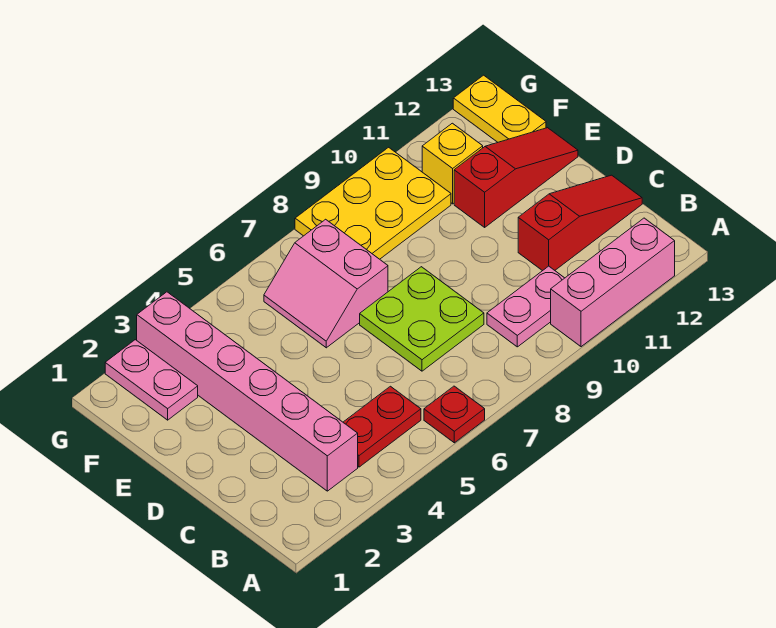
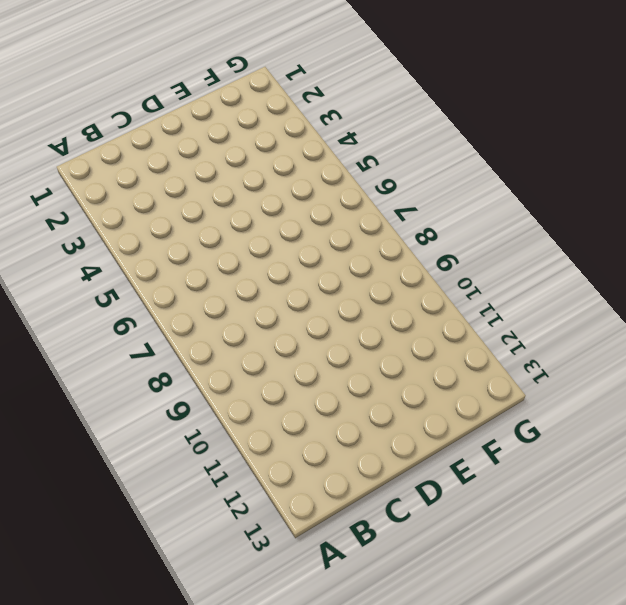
none -> red 1x1 plate [424,386,485,443]
none -> pink 1x3 brick [551,218,675,347]
none -> pink 1x6 brick [137,292,358,491]

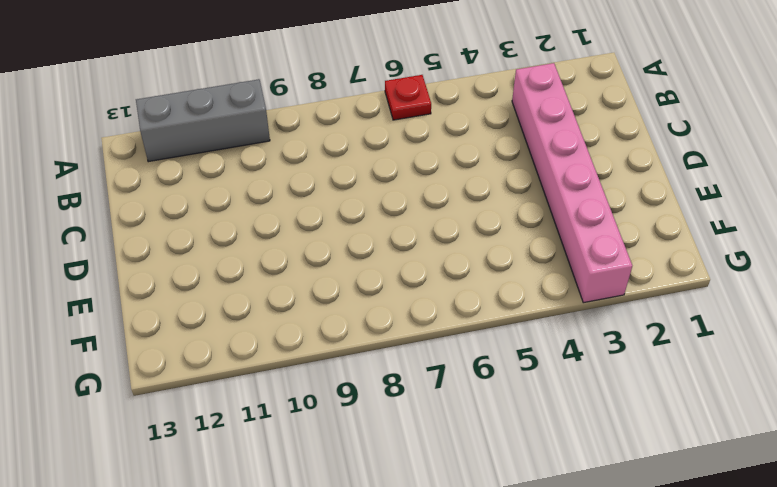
grey 1x3 brick [136,79,270,162] -> pink 1x3 brick [551,218,675,347]
none -> red 1x2 plate [343,386,421,467]
none -> pink 1x2 plate [487,266,564,347]
none -> lime 2x2 plate [360,267,484,371]

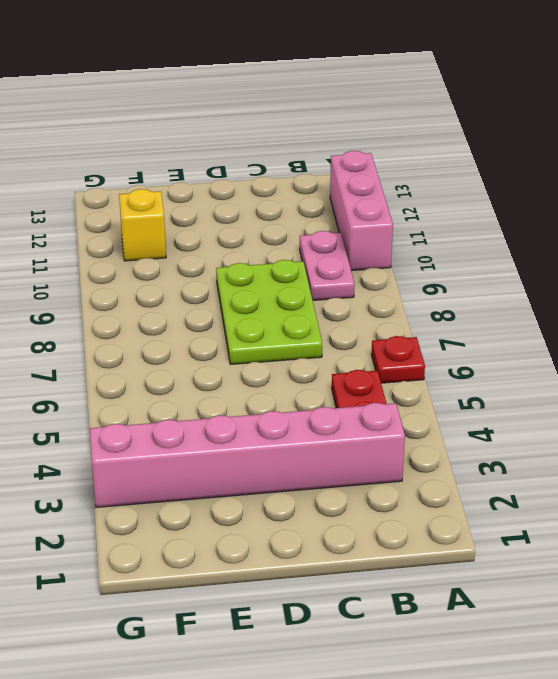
lime 2x3 plate [216,260,322,364] -> lime 2x2 plate [360,267,484,371]
none -> red 1x3 slope [518,175,642,271]
none -> pink 2x2 slope [264,219,388,348]
none -> red 1x3 slope [454,128,578,227]

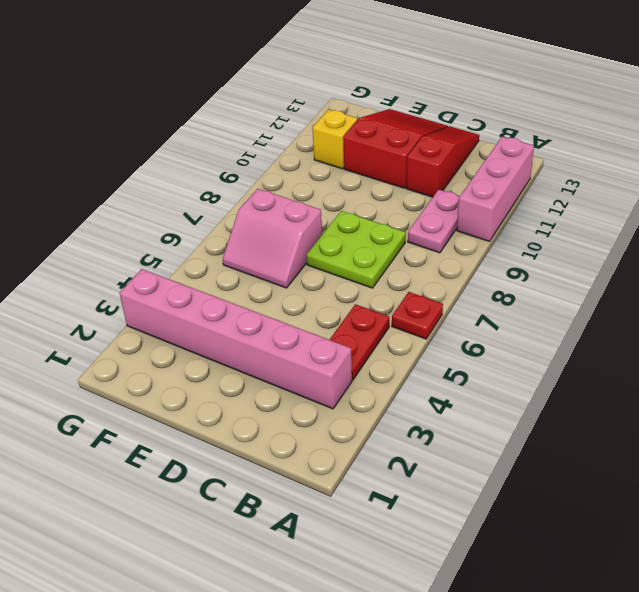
red 2x3 slope [343,109,448,188] -> red 1x3 slope [454,128,578,227]
none -> pink 1x2 plate [105,340,198,420]
none -> yellow 2x3 plate [295,147,451,259]
none -> yellow 1x2 plate [453,75,546,142]

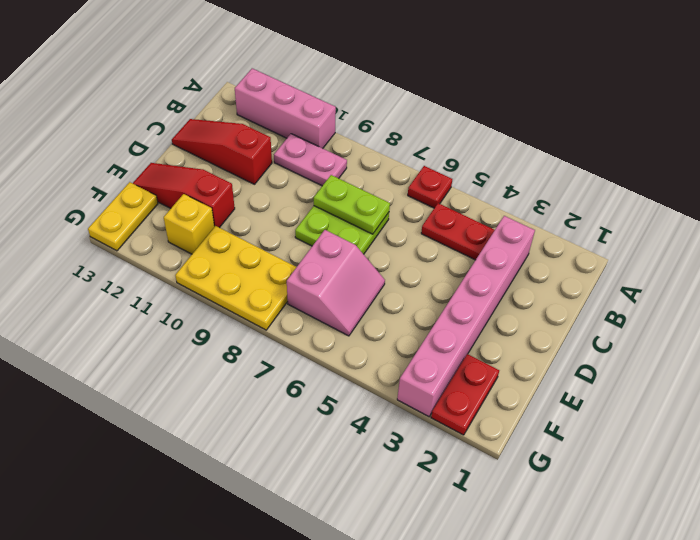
lime 1x2 plate [314,175,390,234] -> none
red 1x2 plate [431,354,499,435] -> pink 1x2 plate [105,340,198,420]

